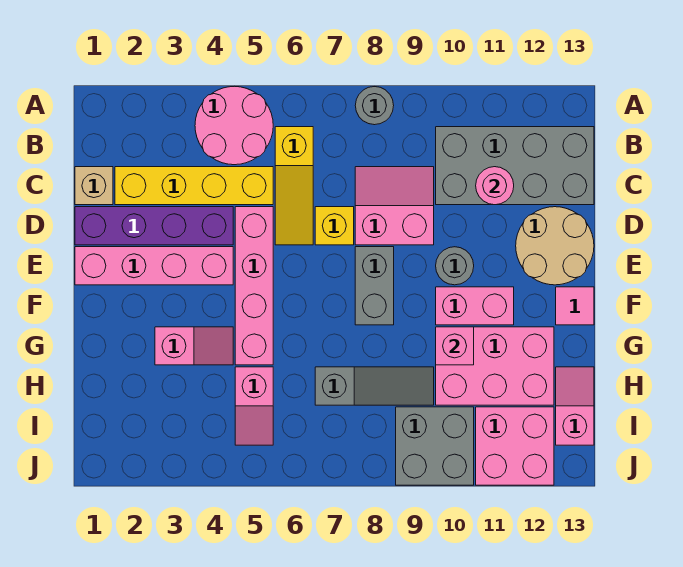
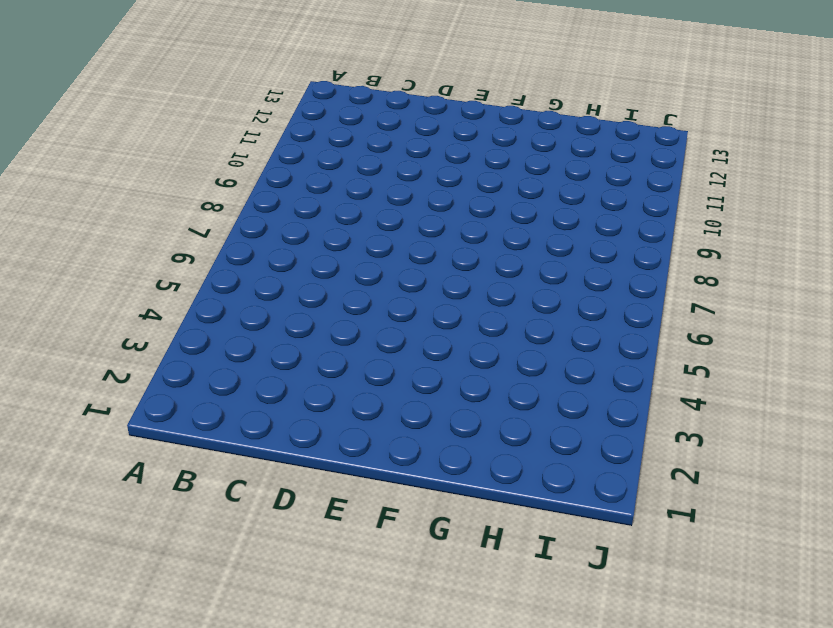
none -> pink 2x2 round brick [195,86,273,165]
none -> grey 1x1 round brick [355,87,394,125]
none -> yellow 1x3 slope [275,127,313,245]

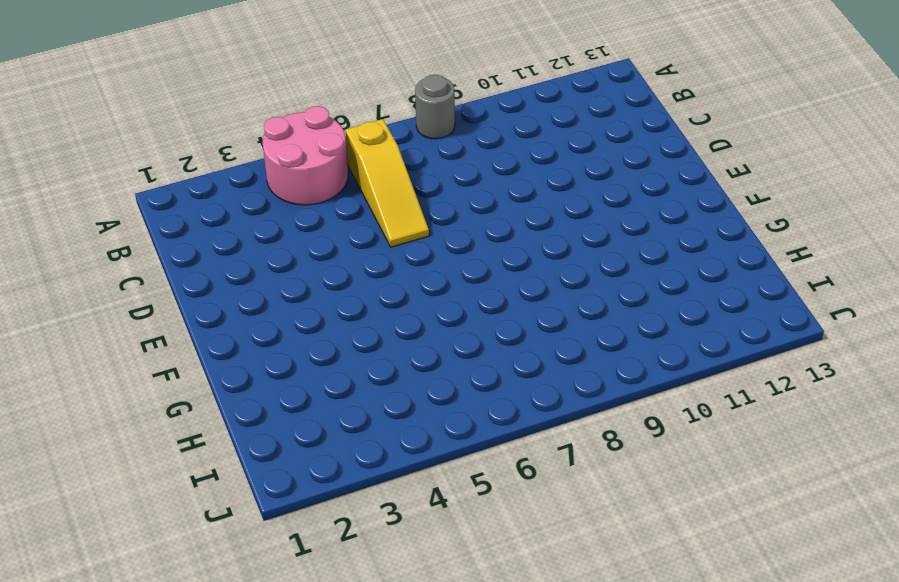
none -> grey 2x4 brick [436,127,594,205]
none -> tan 1x1 brick [75,167,113,205]
none -> yellow 1x4 brick [115,167,273,205]

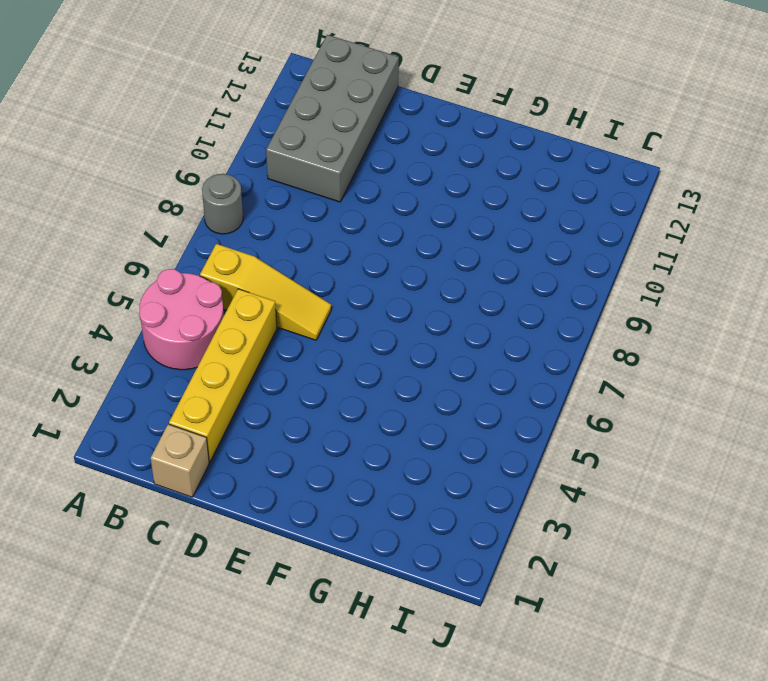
none -> pink 2x2 slope [355,167,434,245]
none -> purple 1x4 brick [75,207,233,245]
none -> pink 1x4 brick [235,207,273,365]

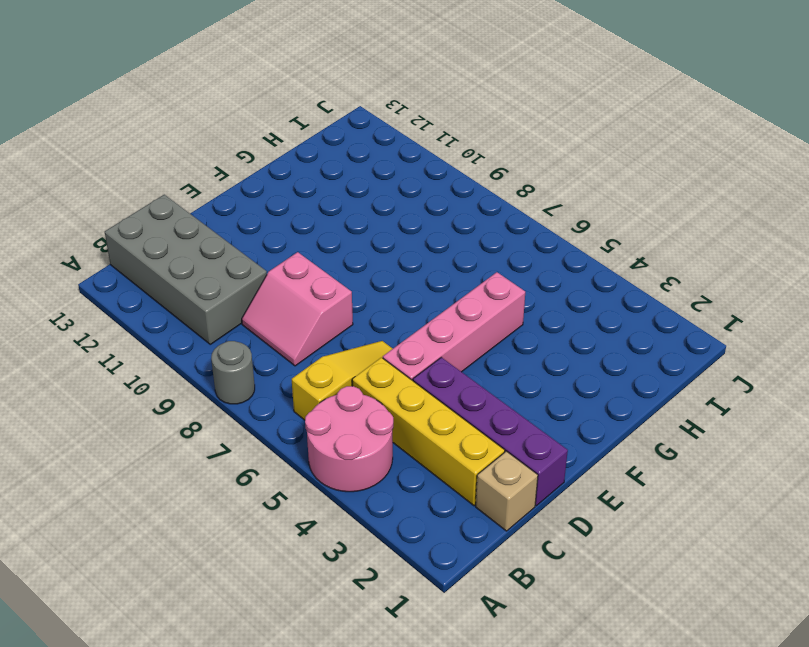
none -> yellow 1x1 brick [315,207,354,245]
none -> tan 2x2 round brick [516,207,594,285]
none -> pink 1x4 brick [75,247,233,285]

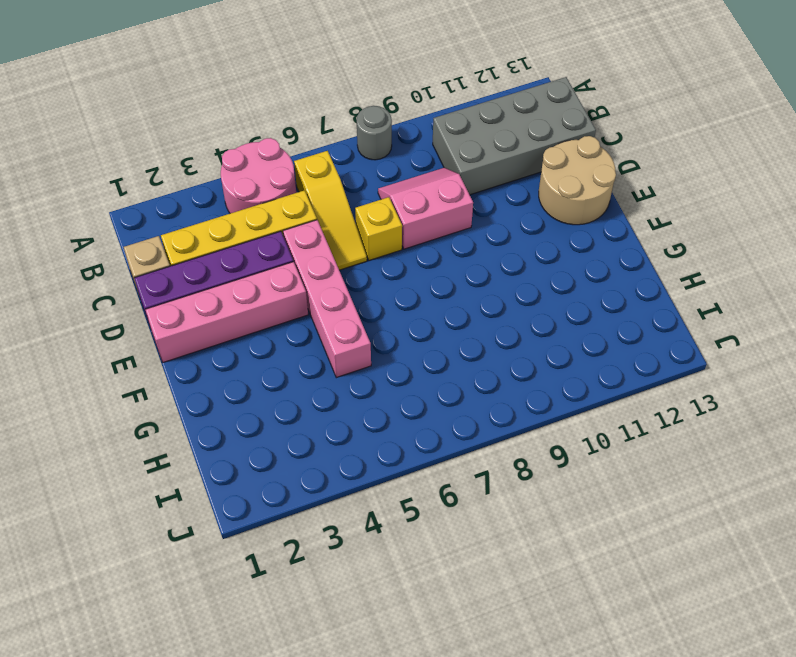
none -> grey 1x2 brick [355,247,394,325]
none -> grey 1x1 round brick [436,247,474,285]
none -> pink 1x2 brick [436,287,514,325]

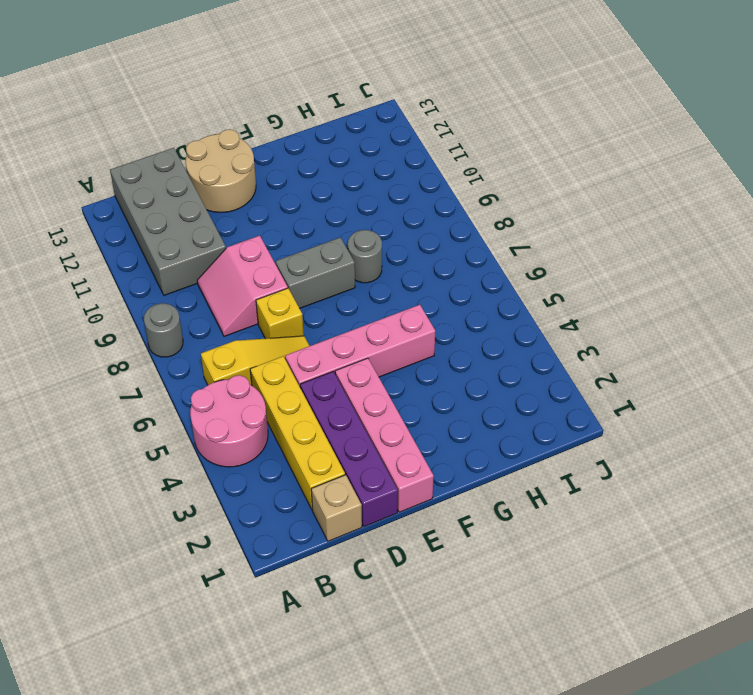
grey 1x1 round brick [348,230,382,283] -> grey 1x1 round brick moved to [436,247,474,285]
none -> pink 1x2 brick [436,287,514,325]
none -> pink 1x1 tile [556,287,594,325]
none -> pink 1x2 slope [155,327,233,365]

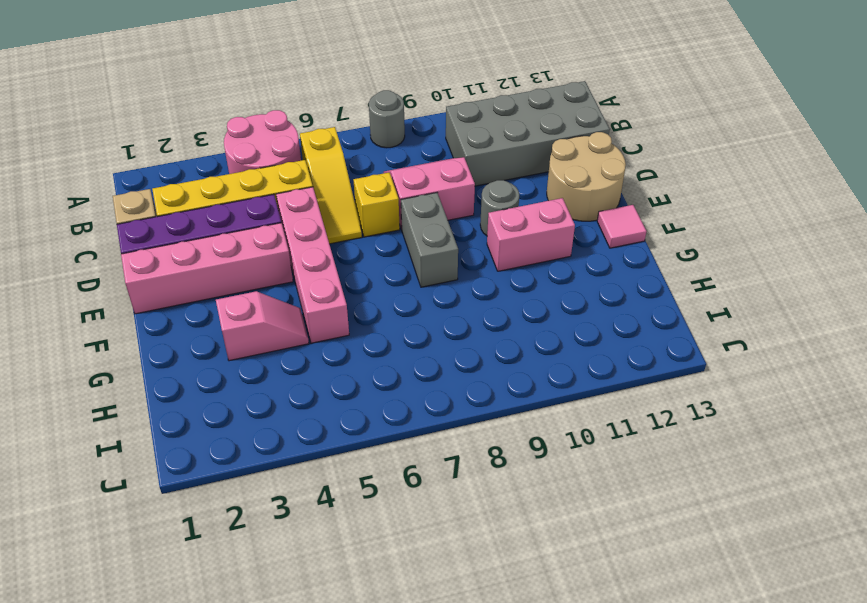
none -> pink 2x3 brick [436,327,554,405]
none -> pink 1x2 slope [235,367,273,445]
none -> grey 1x3 slope [315,367,434,405]

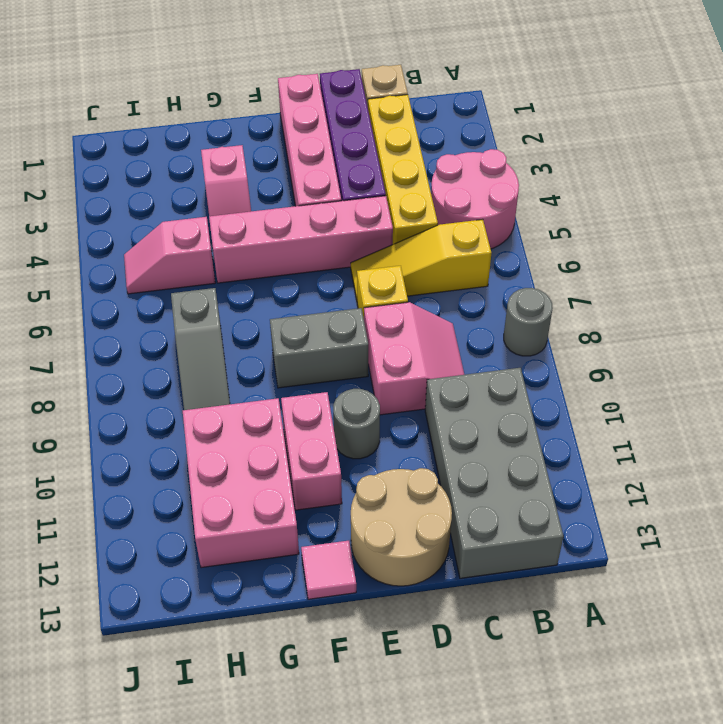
none -> pink 1x2 slope [556,367,594,445]
none -> grey 2x2 brick [396,407,474,485]
none -> pink 2x2 brick [476,407,554,485]

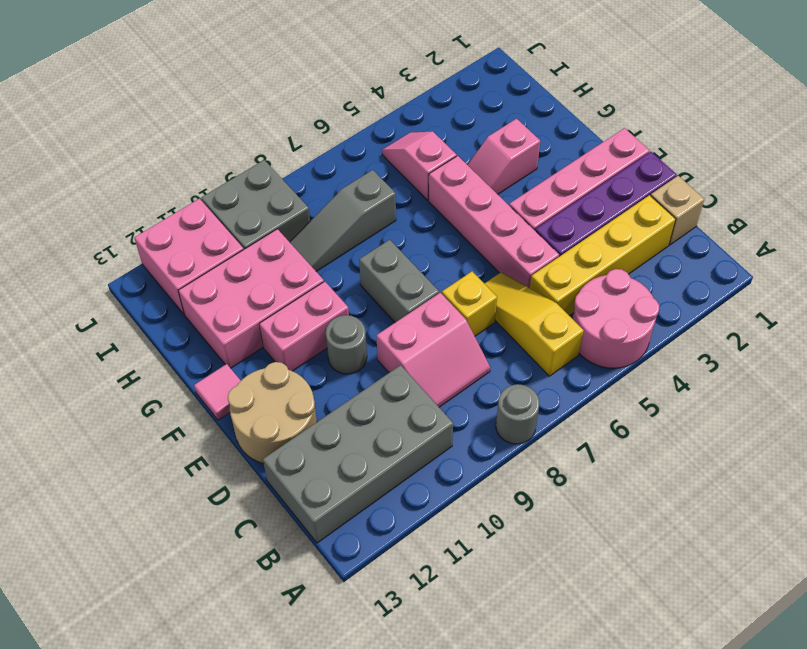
none -> pink 1x2 slope [556,367,594,445]
none -> pink 1x1 round brick [476,167,514,205]
none -> pink 1x1 brick [436,327,474,365]

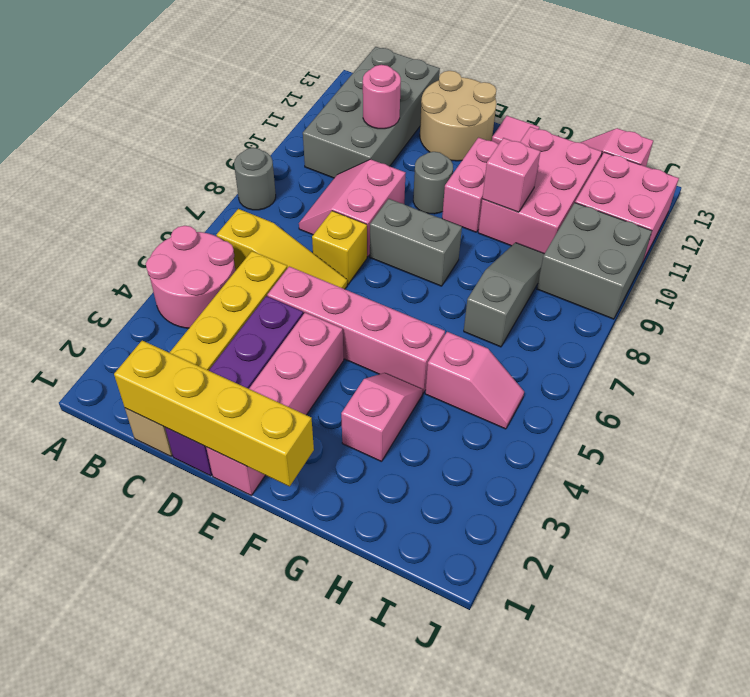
yellow 1x4 brick [114,341,314,486] -> none

